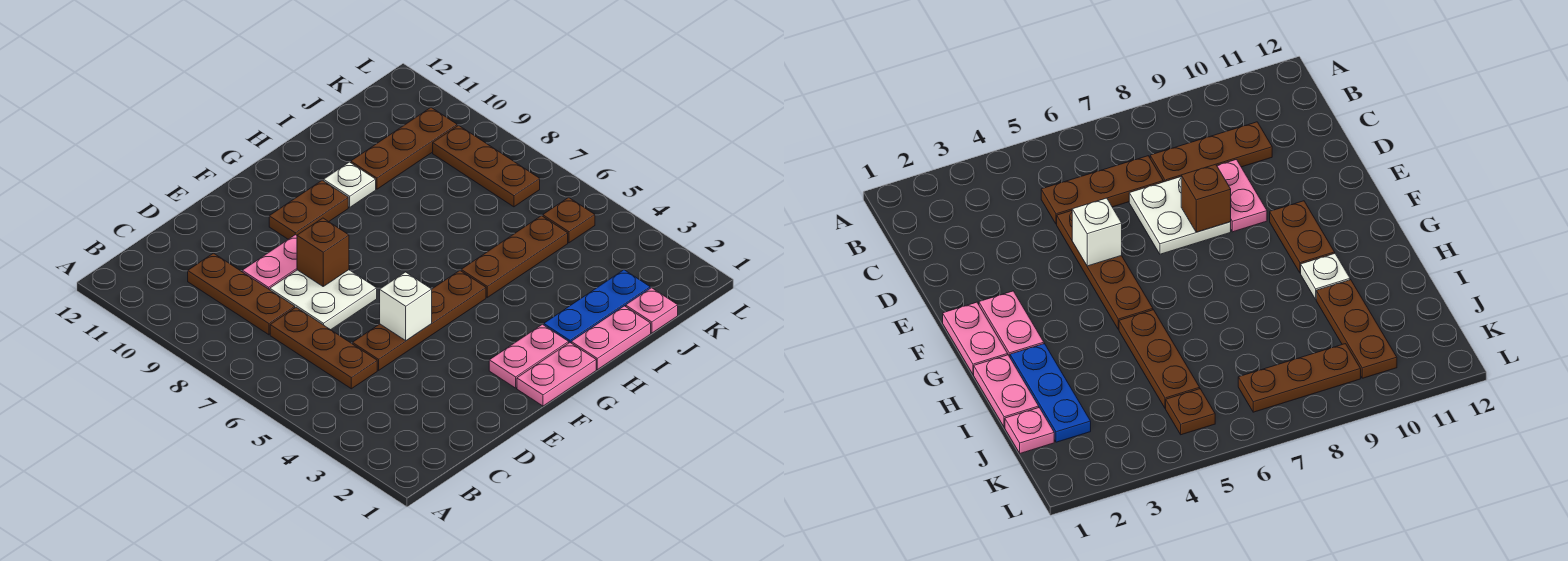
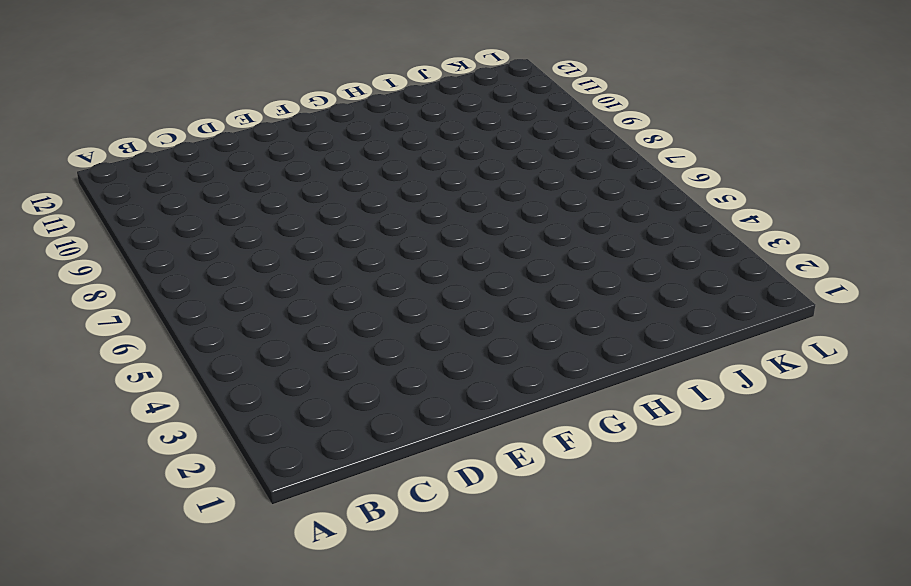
none -> brown 1x3 plate [270,307,377,389]
none -> brown 1x3 plate [188,253,295,335]
none -> brown 1x4 plate [352,271,486,370]

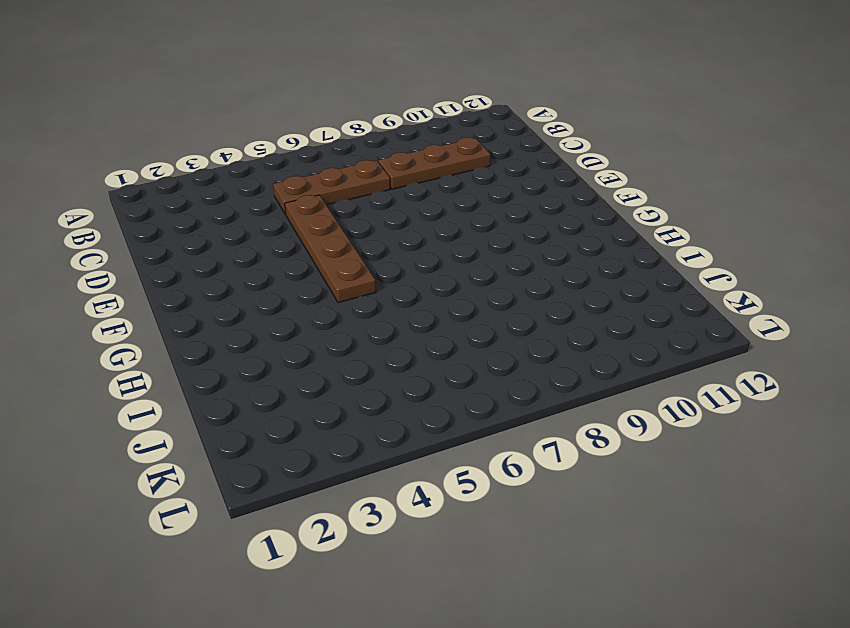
none -> white 2x2 plate [270,270,377,330]
none -> pink 1x2 plate [242,235,297,290]
none -> pink 1x2 plate [517,343,596,406]

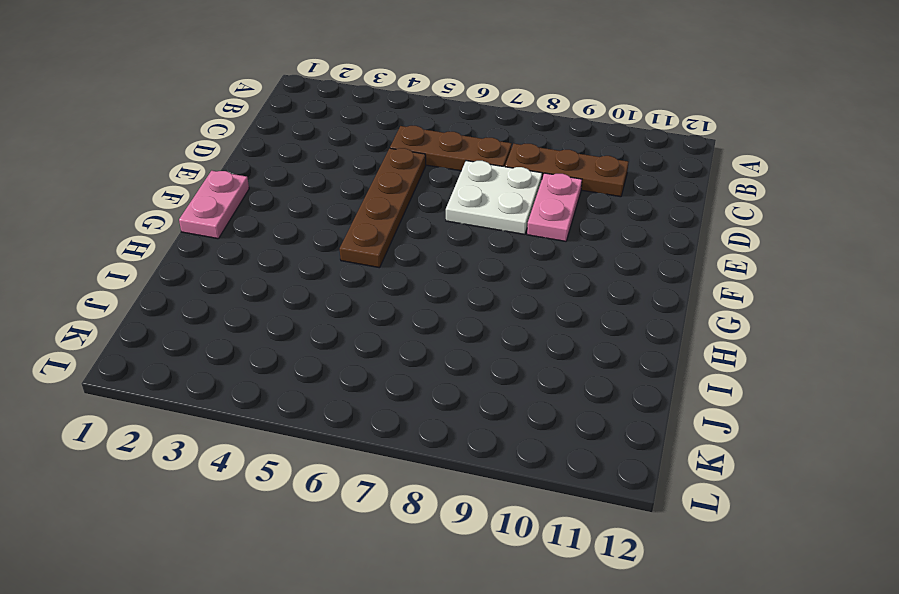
none -> pink 1x2 plate [489,324,569,388]
none -> brown 1x2 plate [269,180,348,239]
none -> pink 1x2 plate [571,306,651,370]

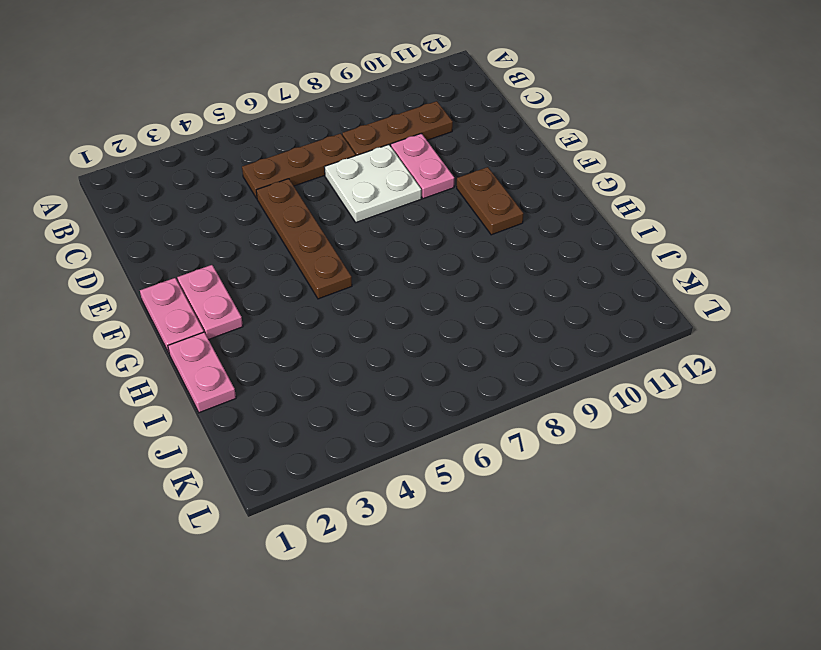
none -> blue 1x3 plate [544,270,650,343]
none -> brown 1x3 plate [461,216,568,297]
none -> white 1x1 plate [324,162,376,207]

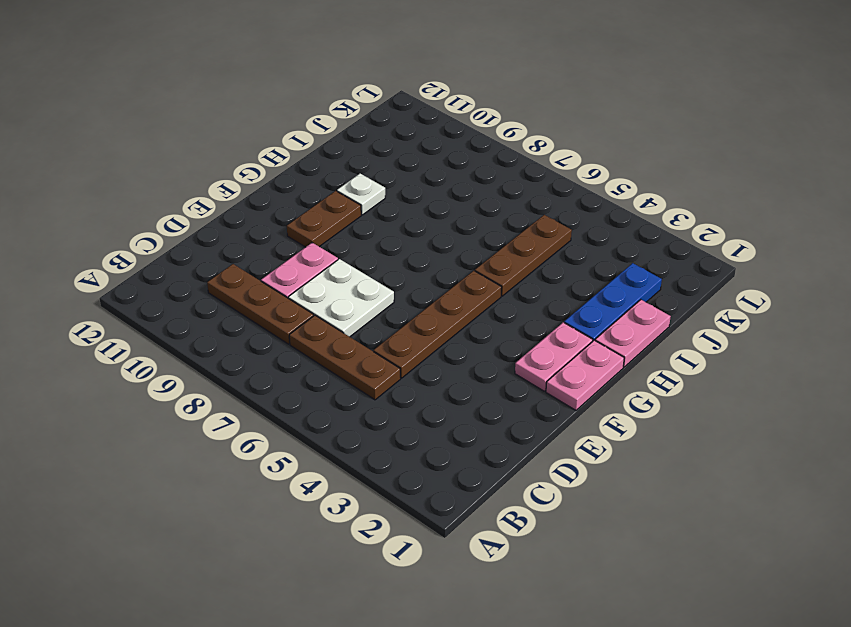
none -> brown 1x3 plate [351,108,457,189]
none -> pink 1x1 plate [626,288,678,333]
none -> brown 1x1 plate [543,197,595,243]

